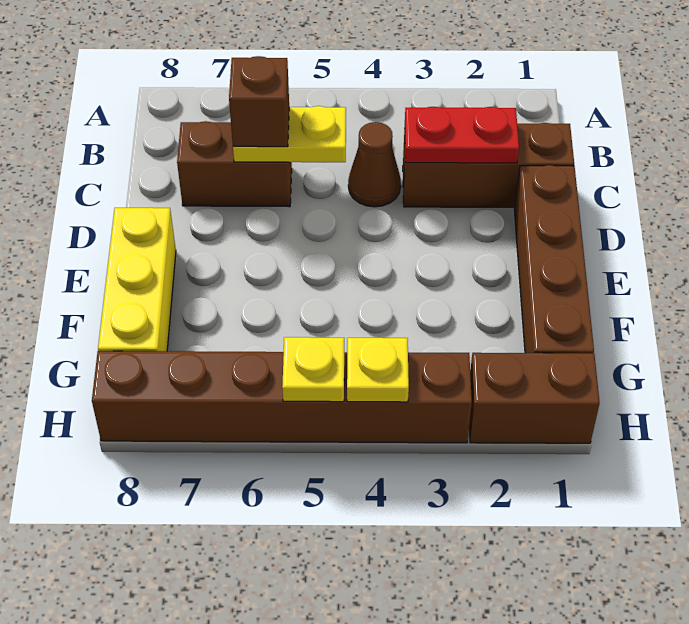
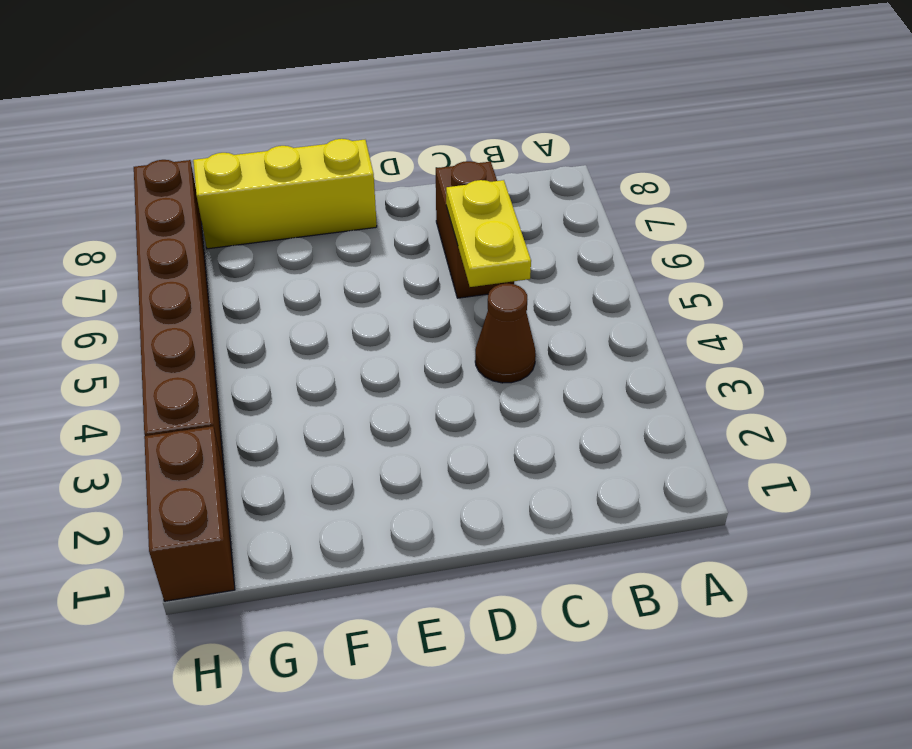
none -> brown 1x3 brick [403,123,574,207]
none -> brown 1x4 brick [514,165,594,353]
none -> red 1x2 plate [405,107,519,163]

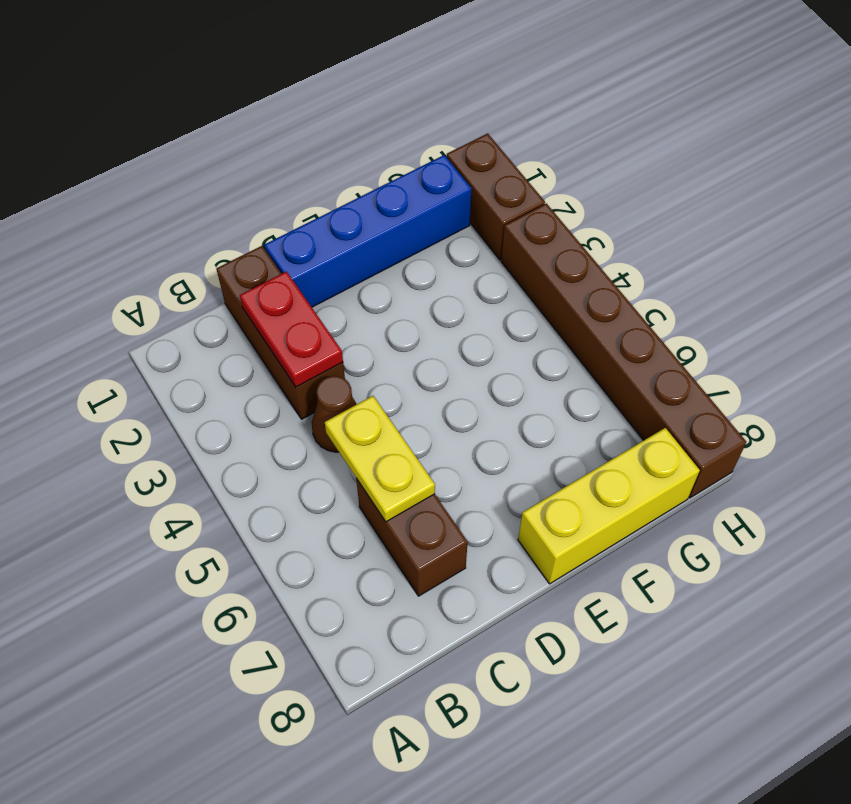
blue 1x4 brick [264,155,472,307] -> brown 1x4 brick [514,165,594,353]
none -> yellow 1x1 plate [347,338,409,402]
none -> yellow 1x1 plate [282,337,344,402]
none -> brown 1x1 brick [229,56,289,147]

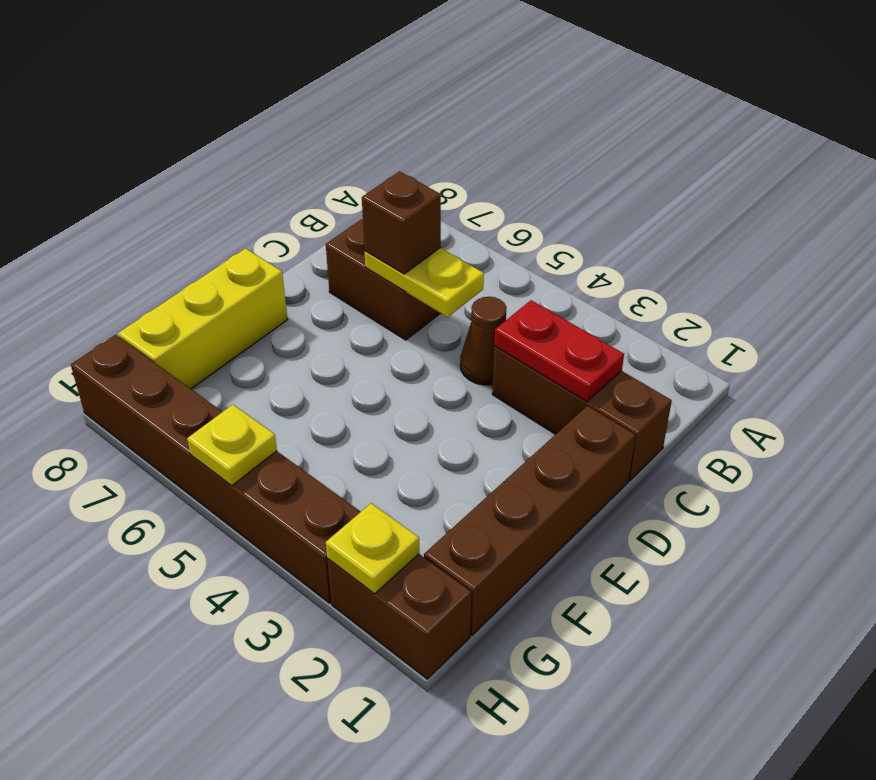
yellow 1x1 plate [326,503,419,594] -> yellow 1x1 plate moved to [347,338,409,402]

